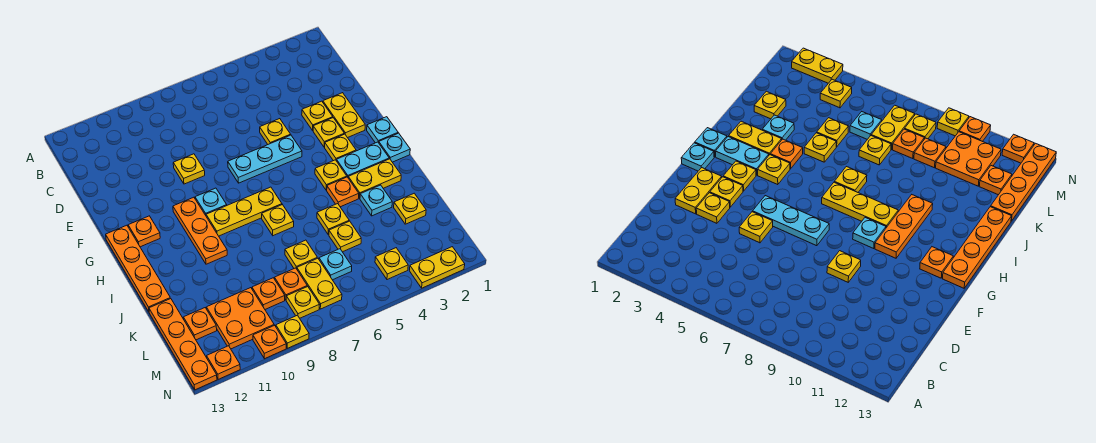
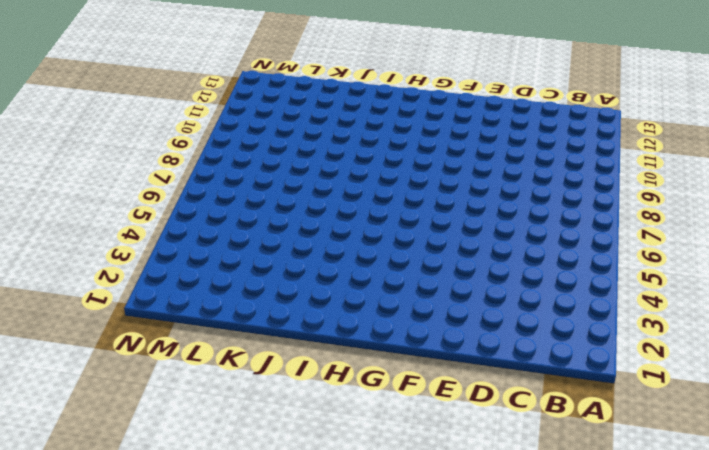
none -> yellow 1x2 plate [323,93,365,138]
none -> yellow 1x1 plate [302,101,333,130]
none -> yellow 1x1 plate [260,119,291,144]
none -> yellow 1x1 plate [173,154,205,184]

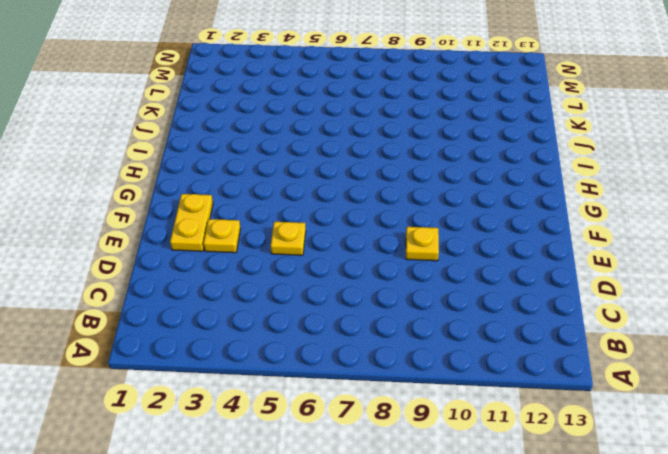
none -> yellow 1x1 plate [313,118,344,147]
none -> cyan 1x3 plate [228,135,302,183]
none -> cyan 1x1 plate [367,117,398,143]
none -> yellow 1x1 plate [325,134,356,161]

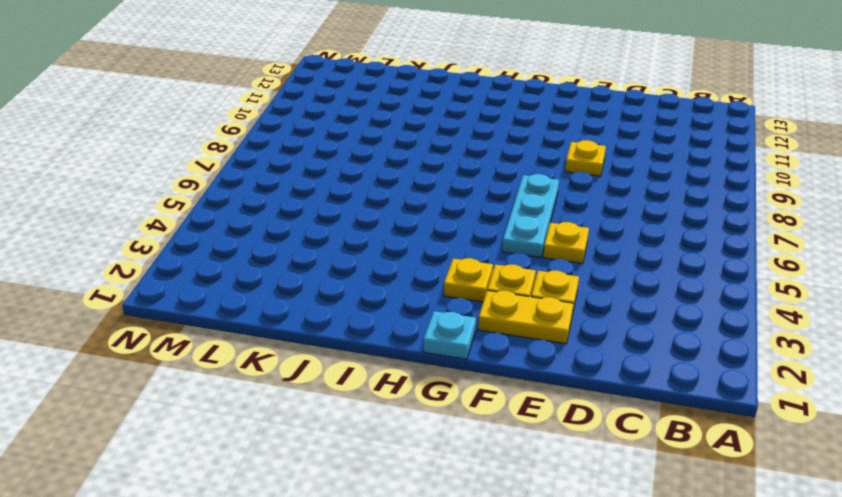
none -> cyan 1x1 plate [195,188,227,215]
none -> orange 1x3 plate [173,197,227,264]
none -> orange 1x1 plate [128,216,160,247]
none -> orange 1x4 plate [106,225,170,312]

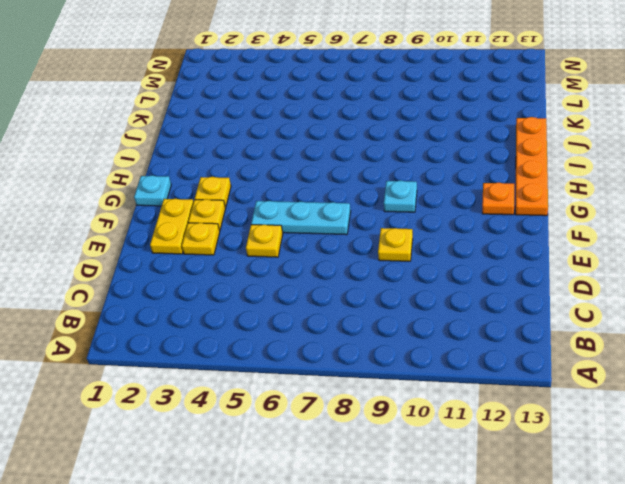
none -> orange 1x3 plate [173,197,227,264]
none -> cyan 1x1 plate [379,133,410,162]
none -> cyan 1x2 plate [337,142,389,177]
none -> yellow 1x1 plate [315,160,347,190]

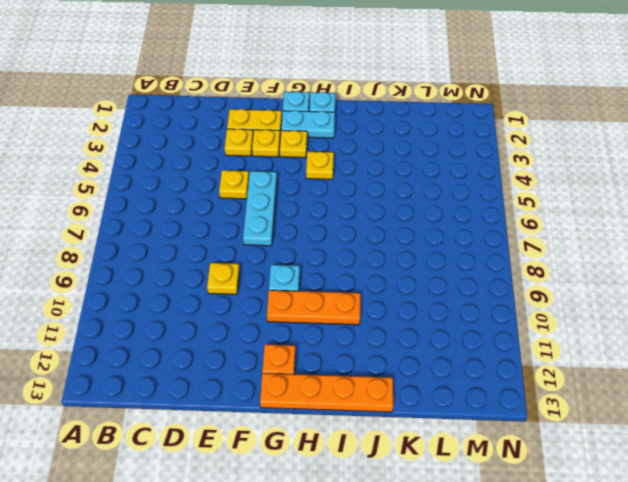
cyan 1x2 plate [281,111,335,138] -> cyan 1x2 plate turned to [337,142,389,177]
none -> yellow 1x3 plate [206,187,282,236]
none -> yellow 1x2 plate [348,159,401,198]
none -> orange 1x1 plate [327,177,359,207]
none -> yellow 1x1 plate [262,205,294,236]

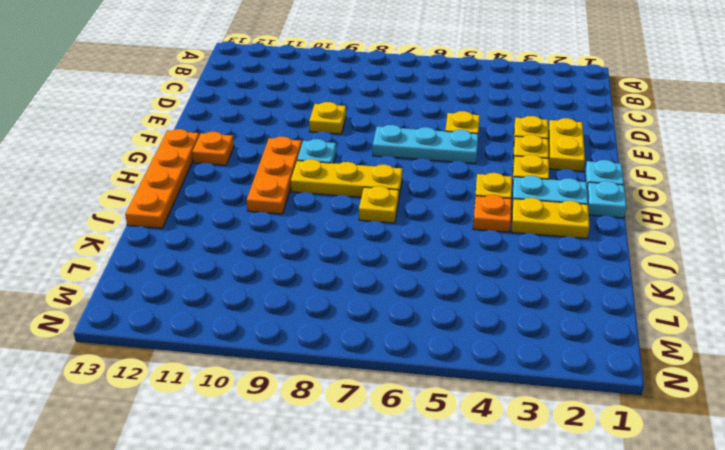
none -> cyan 1x1 plate [360,185,392,216]
none -> yellow 1x1 plate [317,204,349,235]
none -> yellow 1x1 plate [394,193,426,224]
none -> yellow 1x1 plate [329,221,361,252]

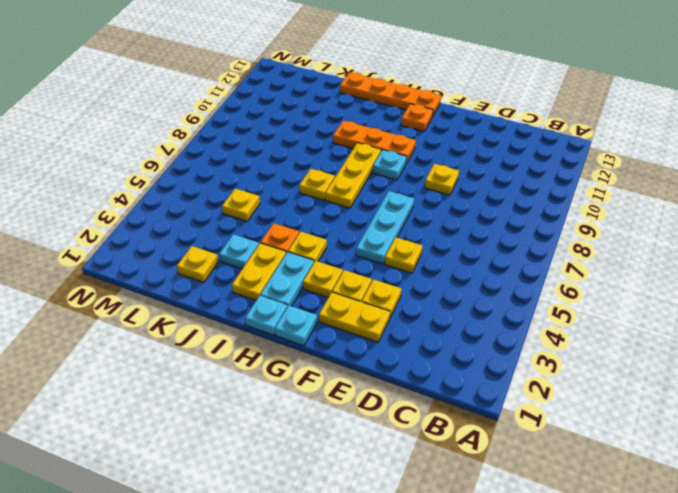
none -> yellow 1x1 plate [317,204,349,235]
none -> yellow 1x1 plate [285,240,317,269]
none -> orange 1x4 plate [149,299,217,390]
none -> cyan 1x1 plate [319,249,352,280]

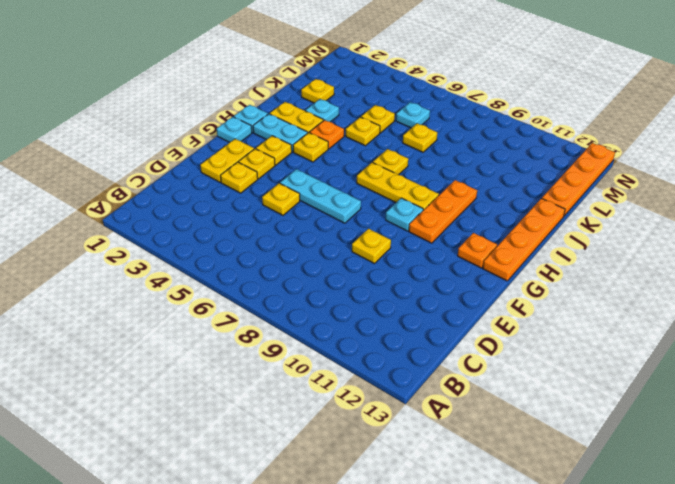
none -> yellow 1x2 plate [297,258,342,309]
none -> orange 1x1 plate [275,268,307,300]
none -> orange 1x1 plate [252,278,285,309]
none -> orange 2x2 plate [206,288,274,349]

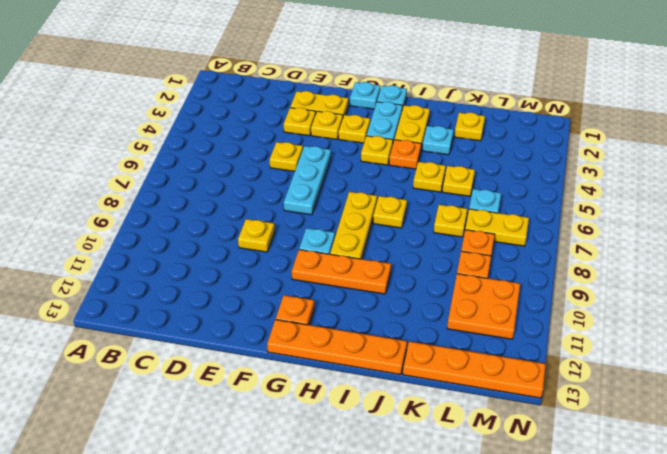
none -> orange 1x1 plate [183,308,217,340]
none -> yellow 1x1 plate [375,248,408,280]
none -> yellow 1x1 plate [286,286,320,318]
none -> yellow 1x2 plate [409,247,465,288]

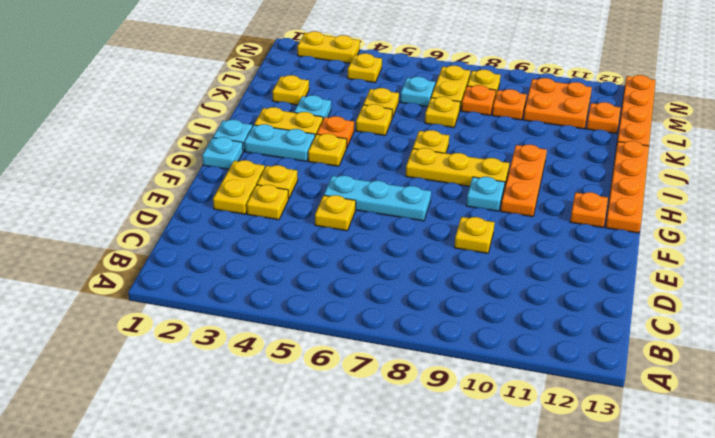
none -> yellow 1x1 plate [325,134,356,161]
none -> yellow 1x1 plate [276,315,309,348]
none -> orange 1x1 plate [253,325,286,359]
none -> orange 1x1 plate [207,346,240,379]

